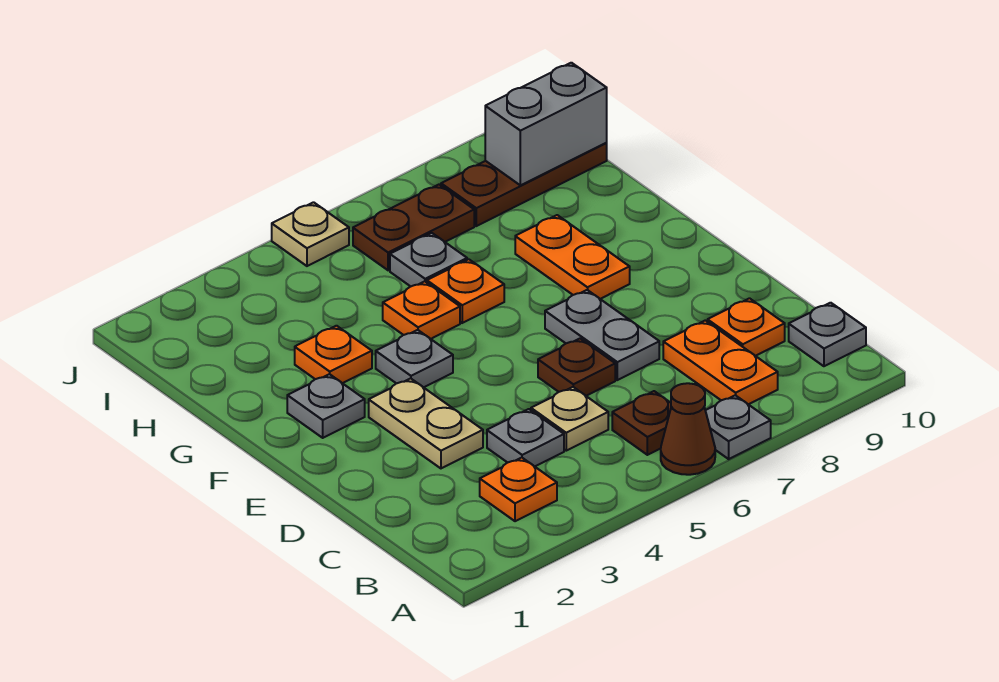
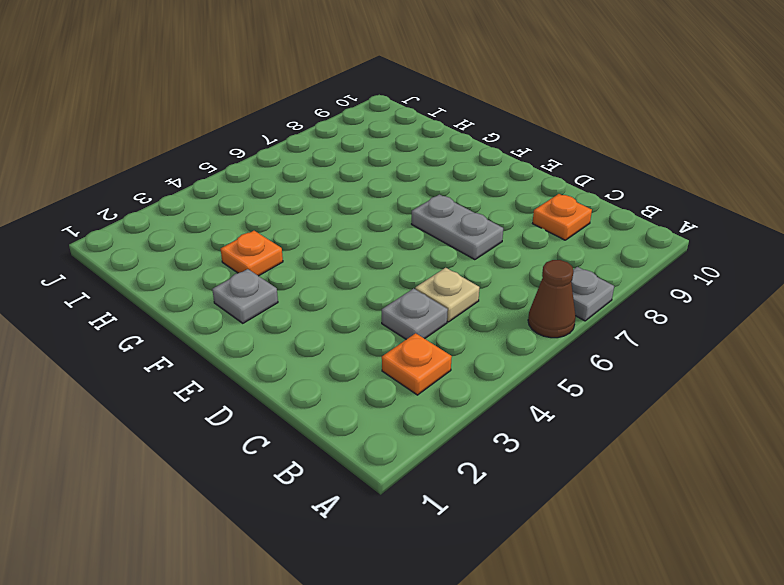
none -> brown 1x1 plate [612,391,671,455]
none -> orange 1x2 plate [663,320,778,404]
none -> grey 1x1 plate [789,303,866,366]

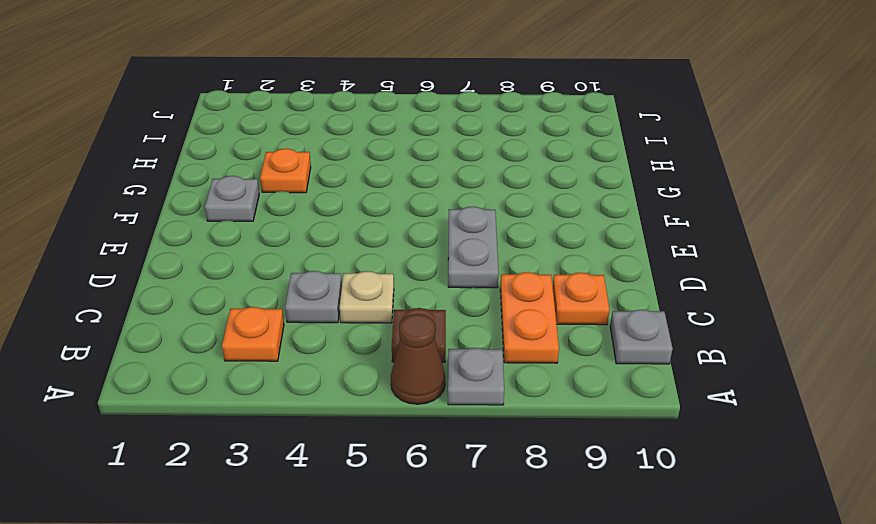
none -> tan 1x2 plate [369,378,483,468]
none -> brown 1x1 plate [538,339,615,396]
none -> grey 1x1 plate [376,330,453,387]

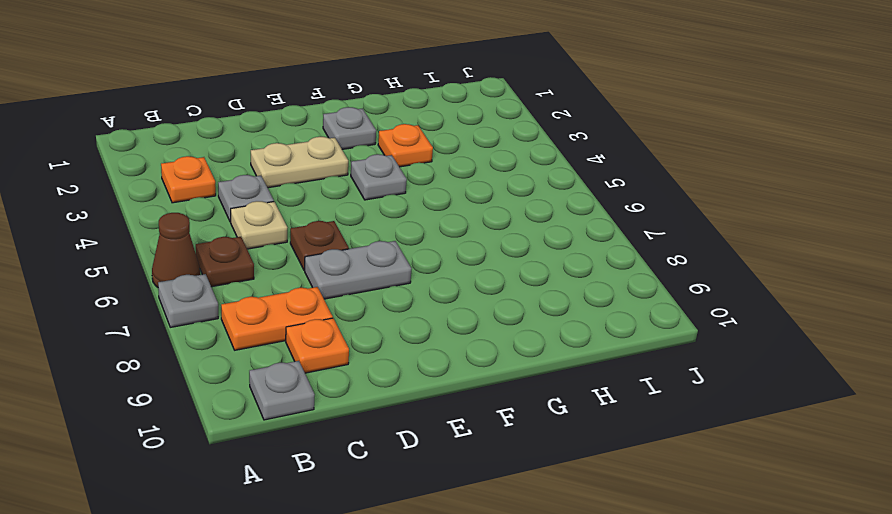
none -> orange 1x2 plate [515,215,630,299]
none -> orange 1x1 plate [383,281,460,339]
none -> orange 1x1 plate [427,259,504,323]

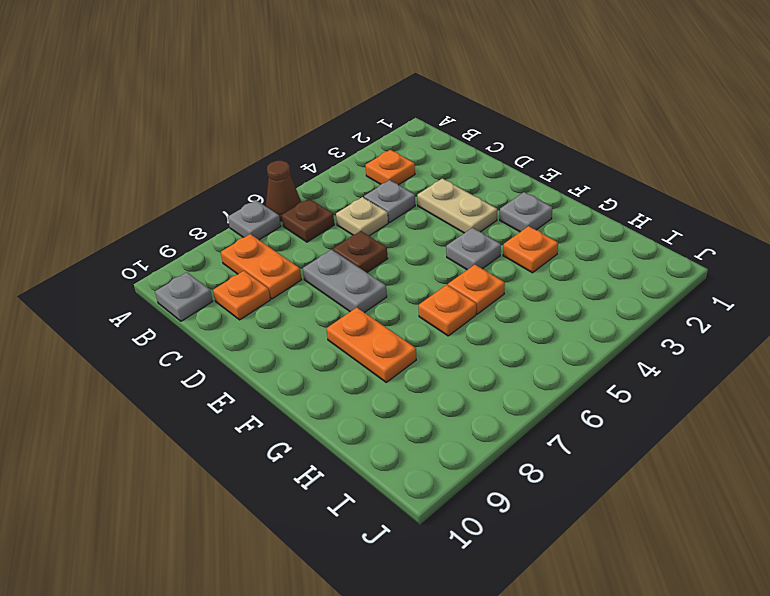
none -> grey 1x1 plate [390,233,467,287]
none -> brown 1x2 plate [353,185,474,270]
none -> brown 1x3 plate [441,143,607,226]

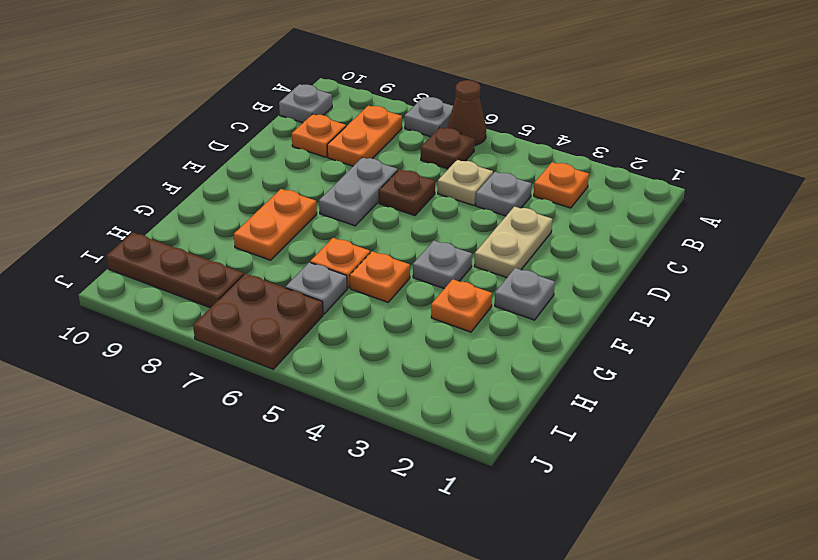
brown 2x2 plate [193,274,323,369] -> brown 1x2 plate [353,185,474,270]
none -> tan 1x1 plate [272,202,349,266]
none -> grey 1x2 brick [485,63,607,185]

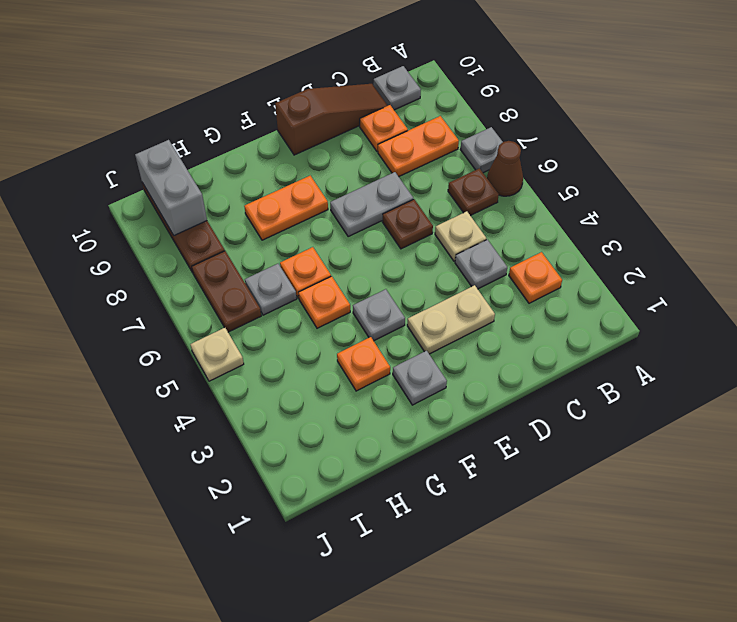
brown 1x3 slope [275,84,388,155] -> none

